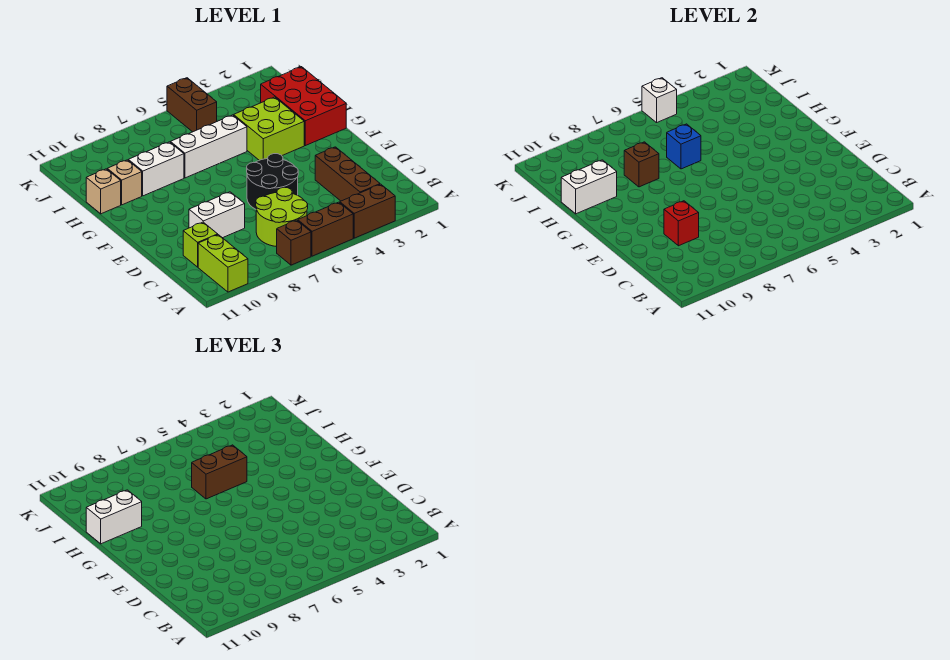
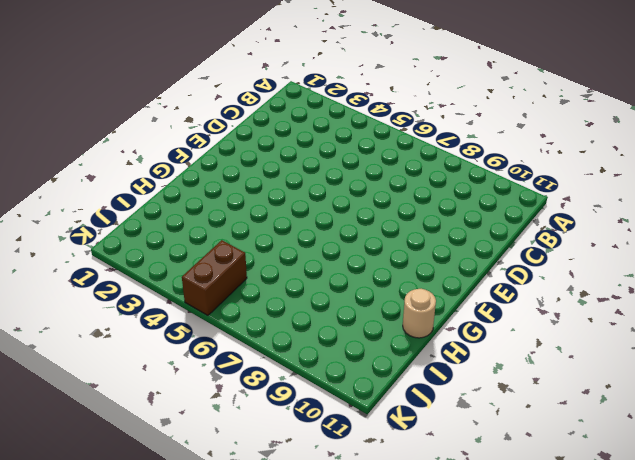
tan 1x1 round brick [403,289,436,338] -> tan 1x1 brick [86,169,121,214]
none -> brown 1x2 brick [340,184,395,238]
none -> brown 1x2 brick [298,202,353,256]
none -> brown 1x1 brick [277,220,311,265]

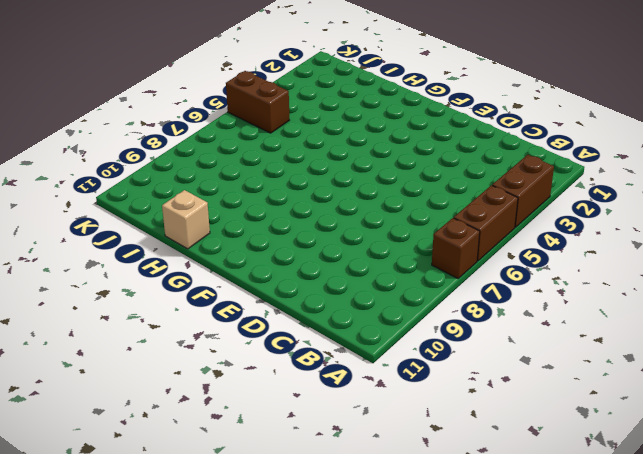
none -> lime 1x2 brick [198,235,248,292]
none -> brown 1x3 brick [315,147,380,201]
none -> lime 2x2 round brick [256,187,308,247]

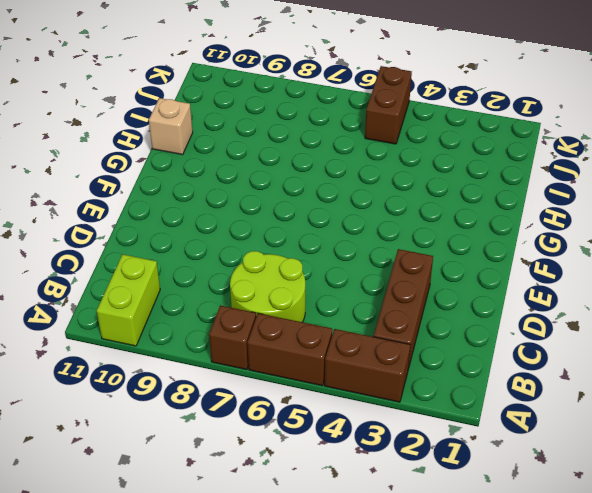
none -> lime 1x1 brick [183,222,218,267]
none -> black 2x2 round brick [247,154,298,209]
none -> white 1x2 brick [189,192,245,238]

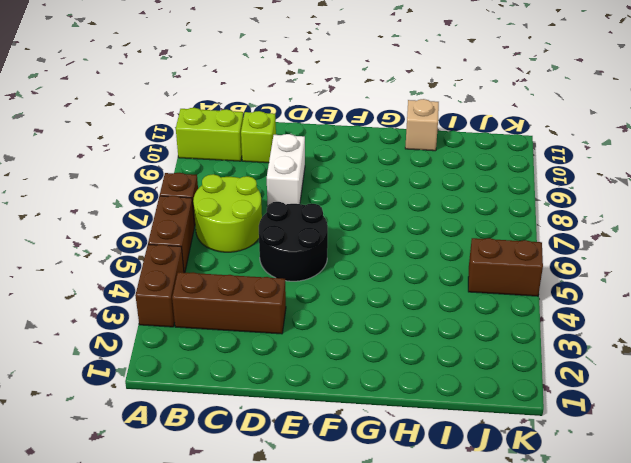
none -> red 2x3 brick [261,67,346,146]
none -> lime 2x2 brick [234,97,304,160]
none -> white 1x3 brick [170,115,247,178]

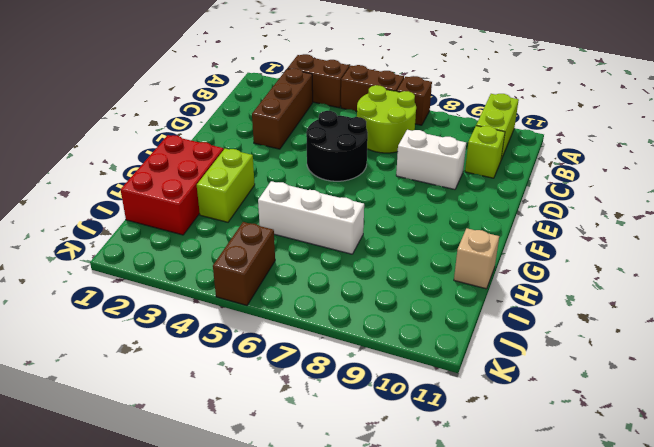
lime 1x2 brick [197,149,255,222] -> lime 2x2 brick [234,97,304,160]
none -> white 1x2 brick [128,142,184,196]
none -> tan 1x1 brick [107,160,142,205]
none -> red 1x1 brick [664,201,699,246]

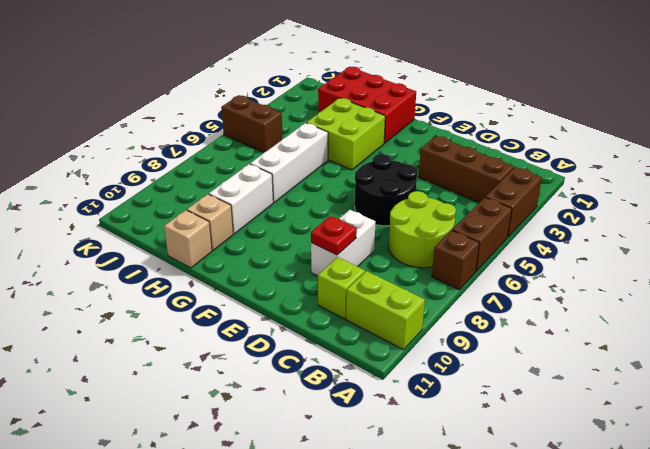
red 1x1 plate [311,216,357,255] -> red 1x1 brick [664,201,699,246]
none -> blue 1x1 brick [667,124,701,169]
none -> brown 1x1 brick [624,142,659,187]
none -> white 1x2 brick [561,160,617,214]

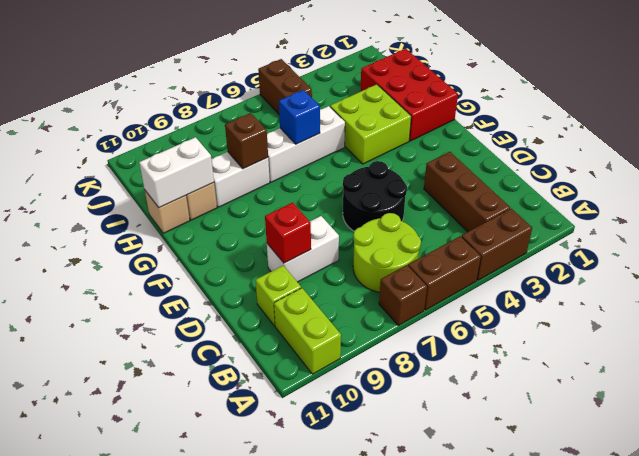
none -> white 1x1 brick [642,78,677,123]
none -> brown 1x2 brick [192,445,247,499]
none -> white 1x2 brick [86,490,142,544]

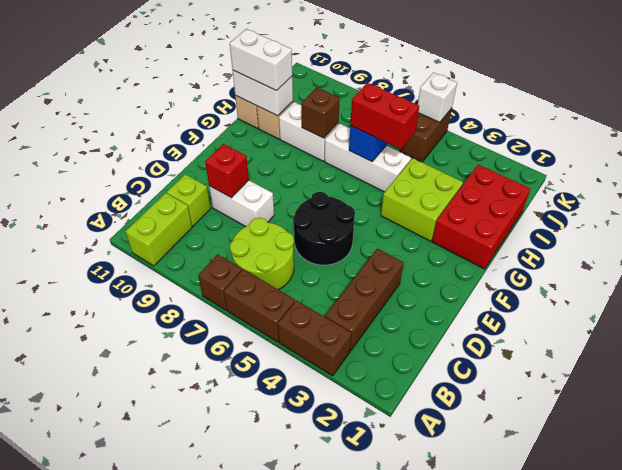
red 1x2 brick [350,83,419,149] -> brown 1x2 brick [192,445,247,499]

